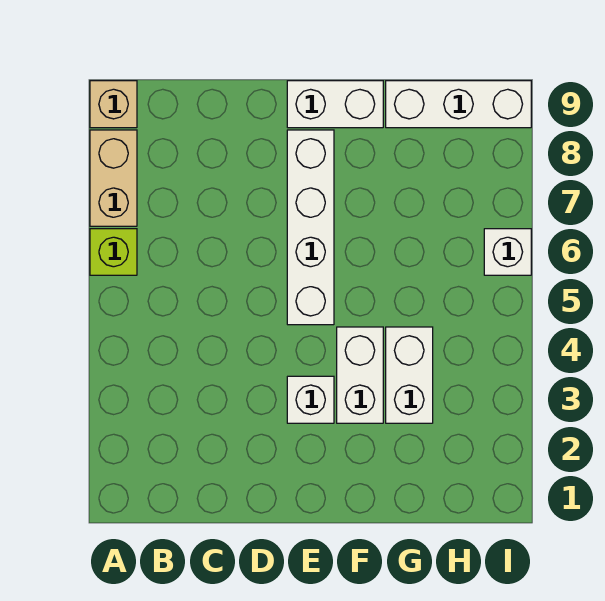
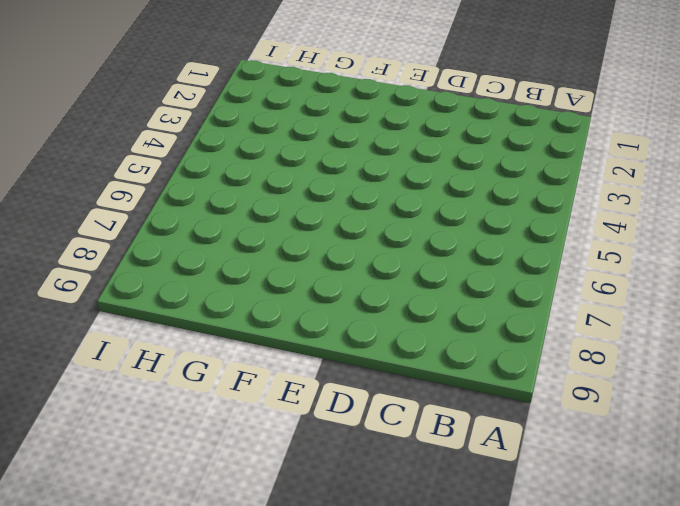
none -> lime 1x1 brick [90,229,137,275]
none -> tan 1x2 brick [90,130,137,226]

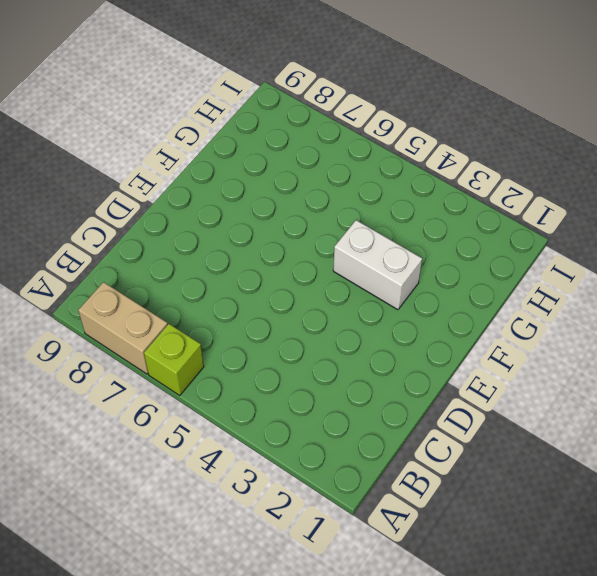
none -> tan 1x1 brick [90,81,137,128]
none -> white 1x1 brick [287,376,334,423]

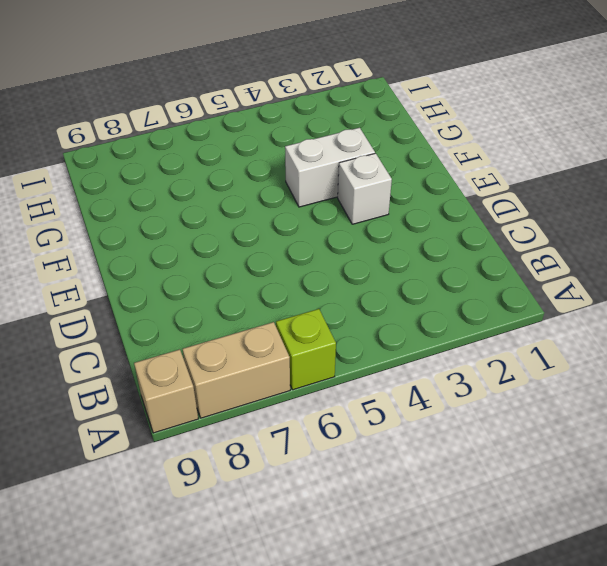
none -> white 1x4 brick [287,130,334,325]
none -> white 1x2 brick [287,81,383,128]

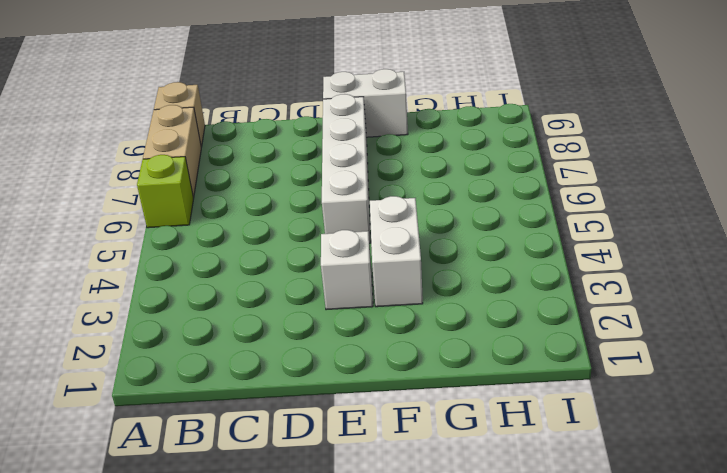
none -> white 1x2 brick [386,327,433,423]
none -> white 1x3 brick [386,81,531,128]

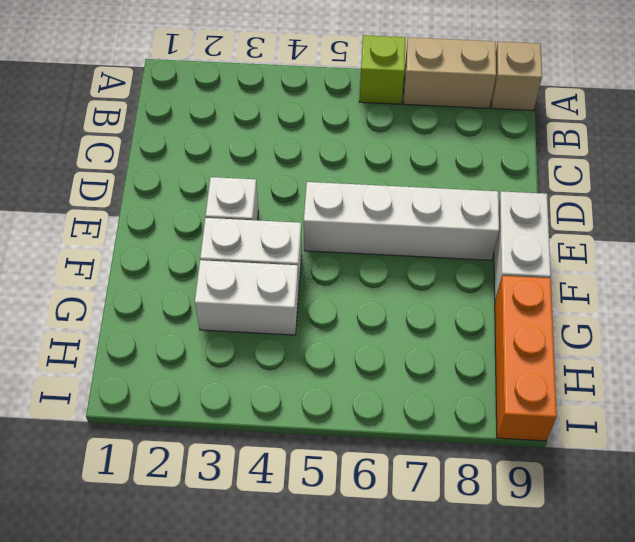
orange 1x3 brick [495,276,557,441] -> white 1x3 brick [386,81,531,128]
none -> white 1x1 brick [484,229,531,275]

